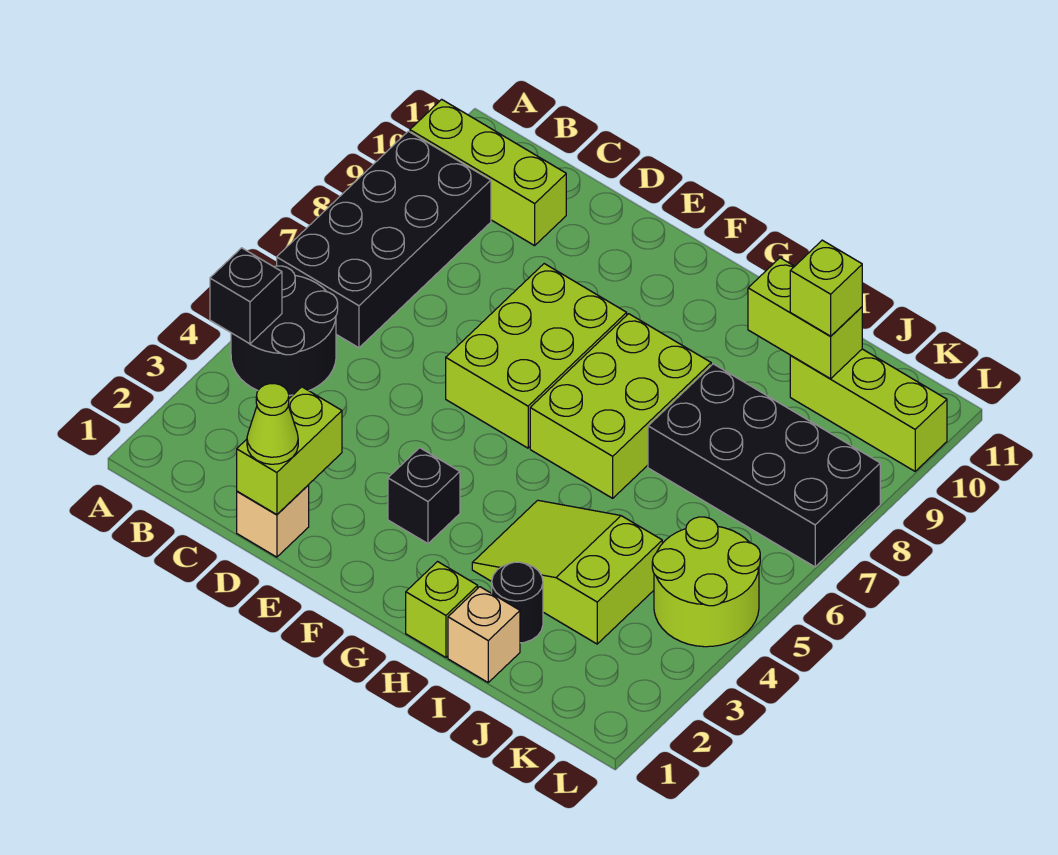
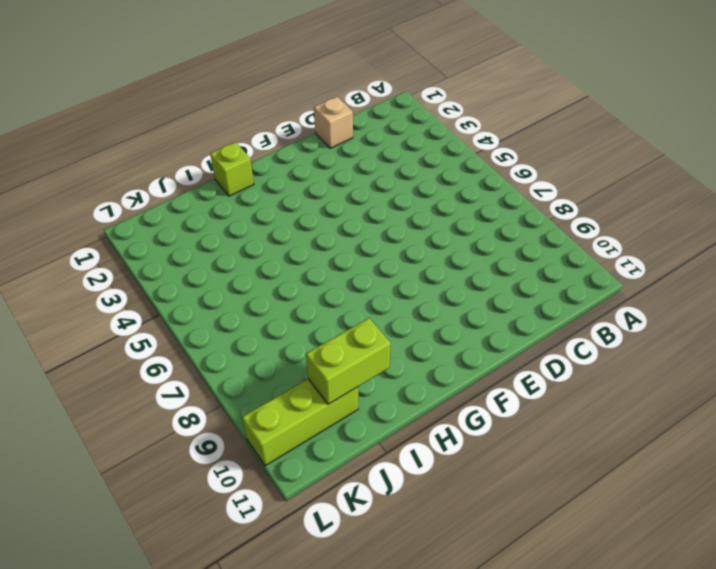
none -> black 2x2 round brick [231,266,338,395]
none -> black 2x4 brick [277,131,491,348]
none -> lime 1x3 brick [410,99,566,246]

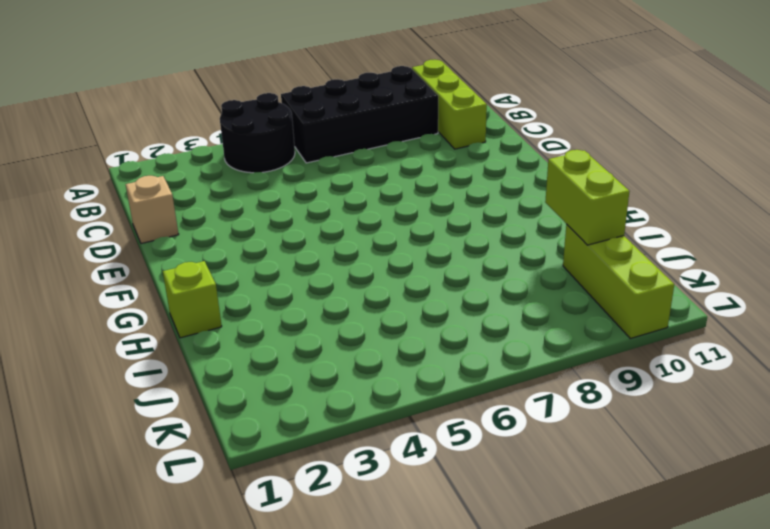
none -> lime 2x3 brick [446,264,627,448]
none -> black 1x1 brick [388,448,460,544]
none -> lime 2x3 brick [530,314,711,498]

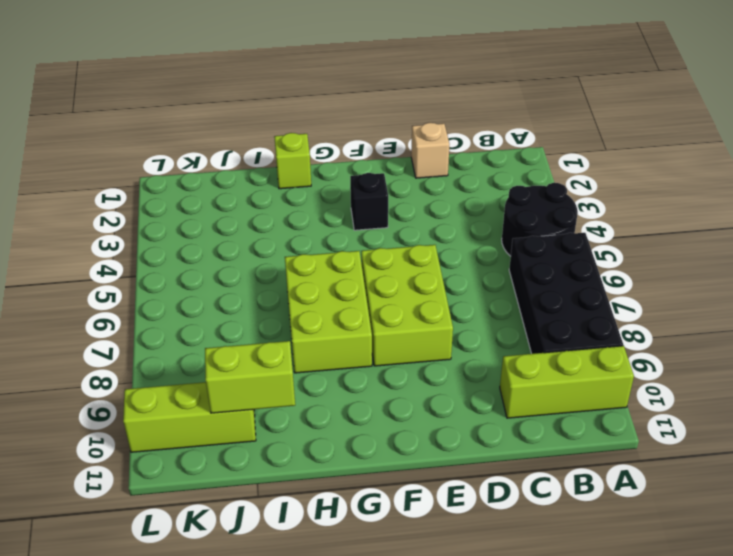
none -> lime 2x3 slope [472,500,662,644]
none -> tan 1x1 brick [448,587,520,682]
none -> black 1x1 round brick [492,562,543,643]

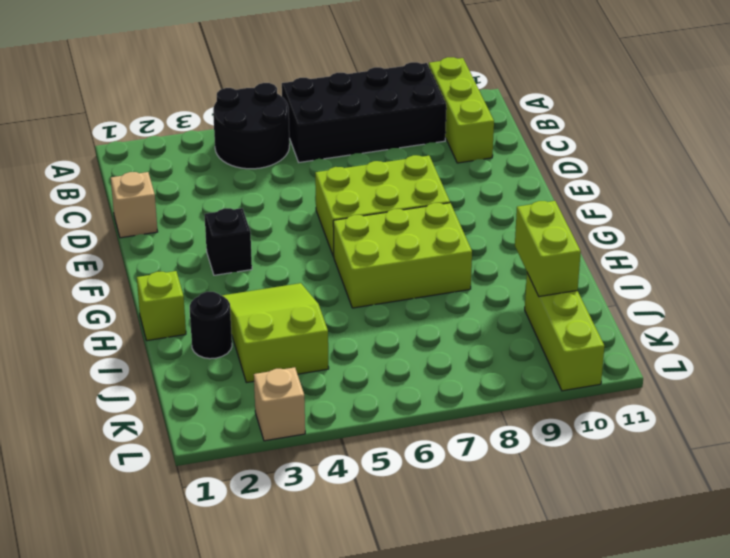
tan 1x1 brick [254,367,305,441] -> tan 1x1 brick moved to [448,587,520,682]
none -> black 2x4 brick [648,364,880,567]
none -> lime 2x2 round brick [652,517,760,647]
none -> black 1x1 brick [210,248,282,344]

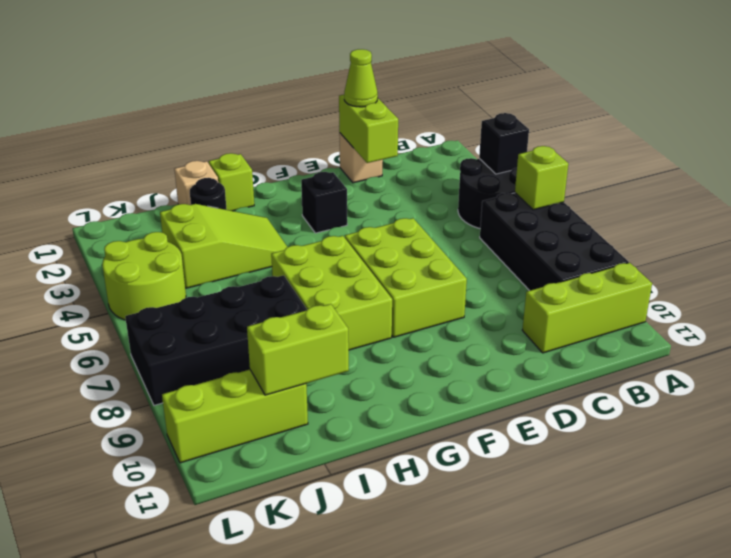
lime 1x1 brick [515,146,568,210] -> lime 1x1 brick moved to [790,240,862,336]

